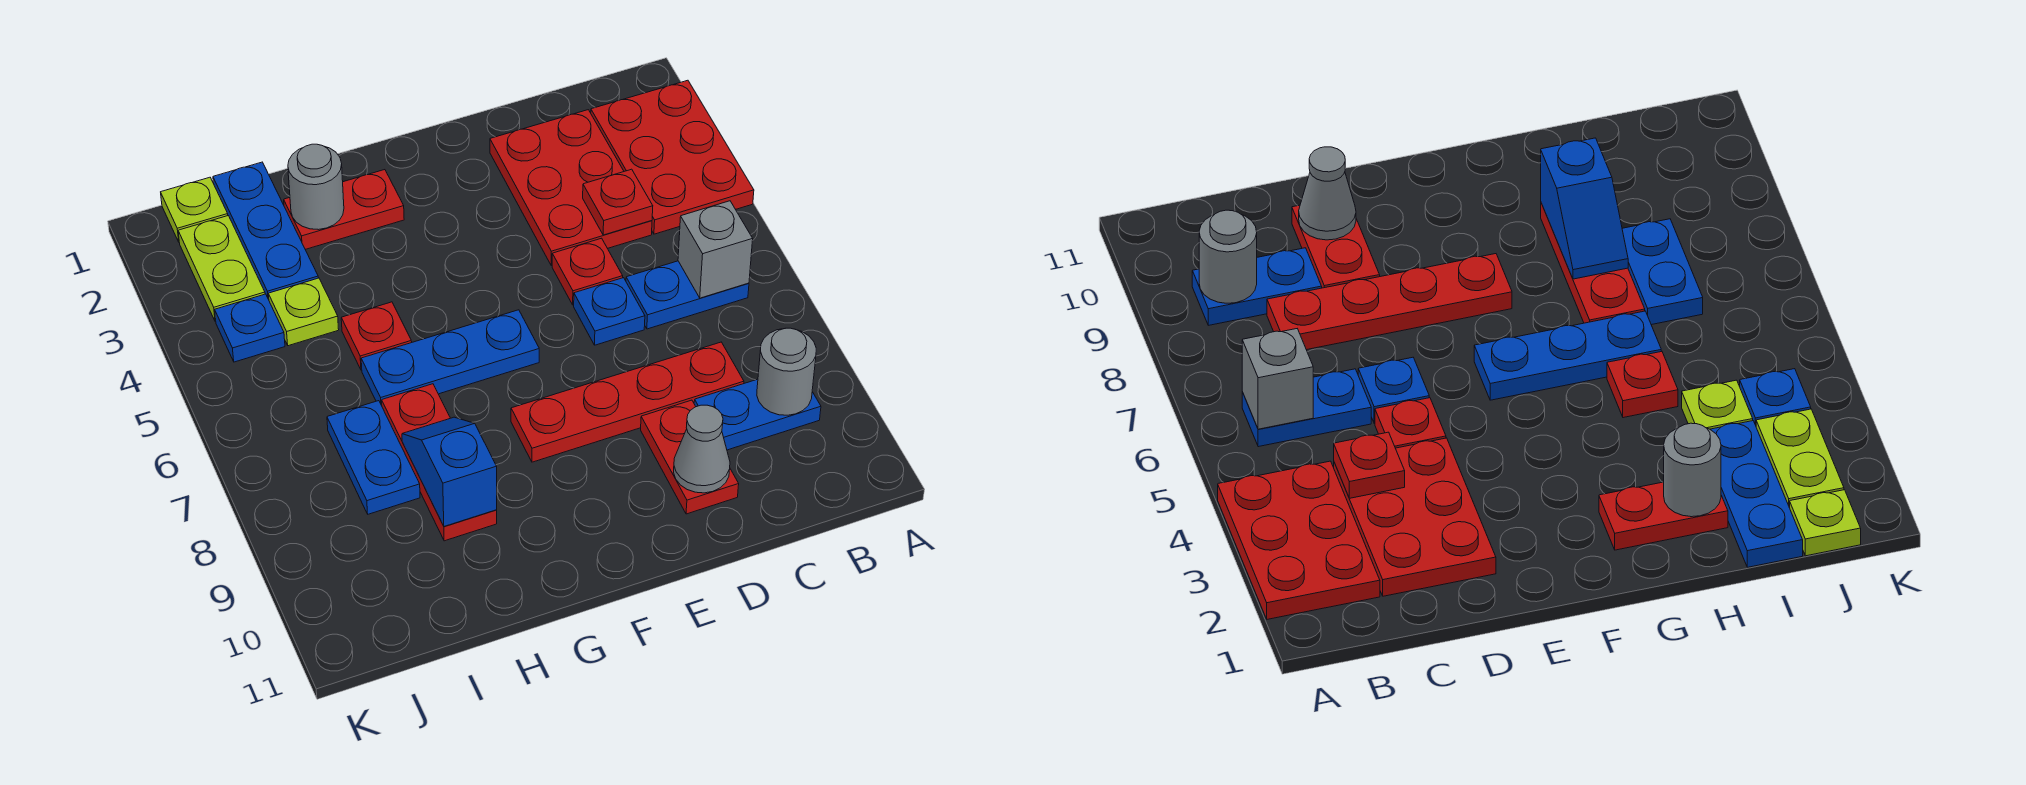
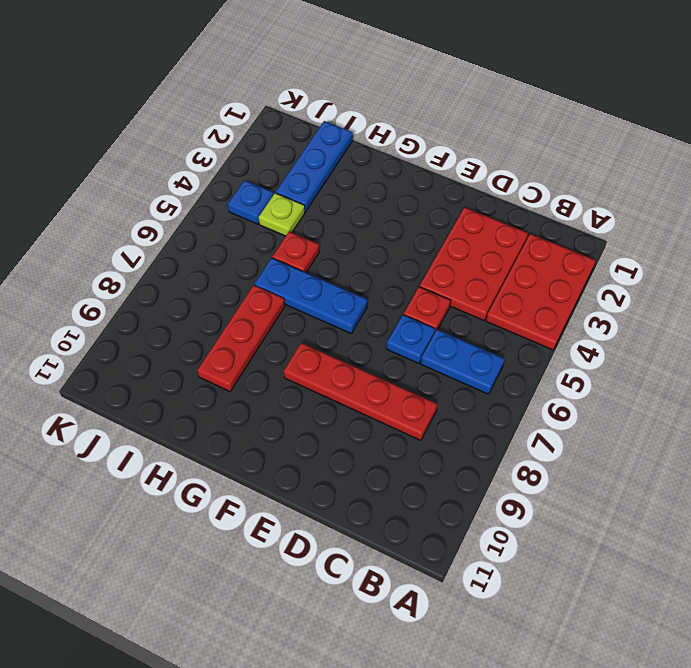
none -> blue 1x2 plate [694,379,821,450]
none -> red 1x2 plate [641,400,739,514]
none -> red 1x2 plate [284,170,404,249]

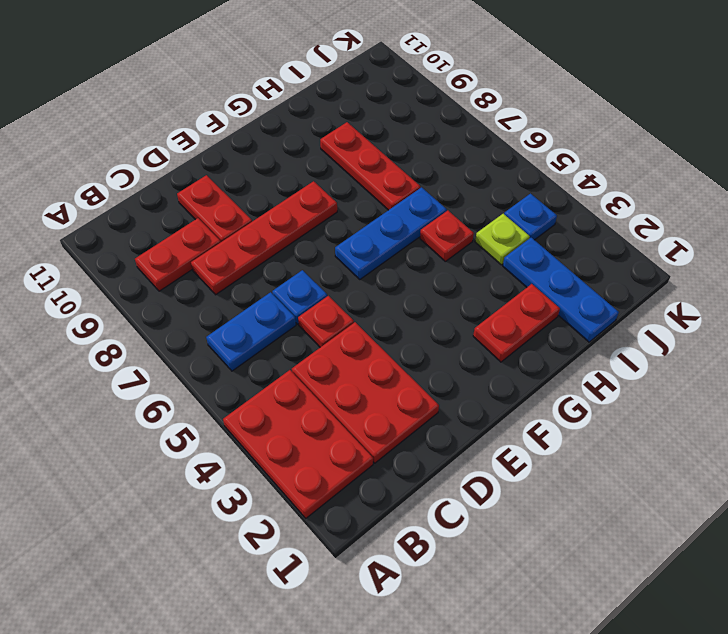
red 1x2 plate [135,218,221,291] -> blue 1x2 plate [694,379,821,450]
none -> blue 1x2 plate [327,401,420,514]
none -> lime 1x1 plate [161,177,228,242]
none -> lime 1x2 plate [178,216,265,322]

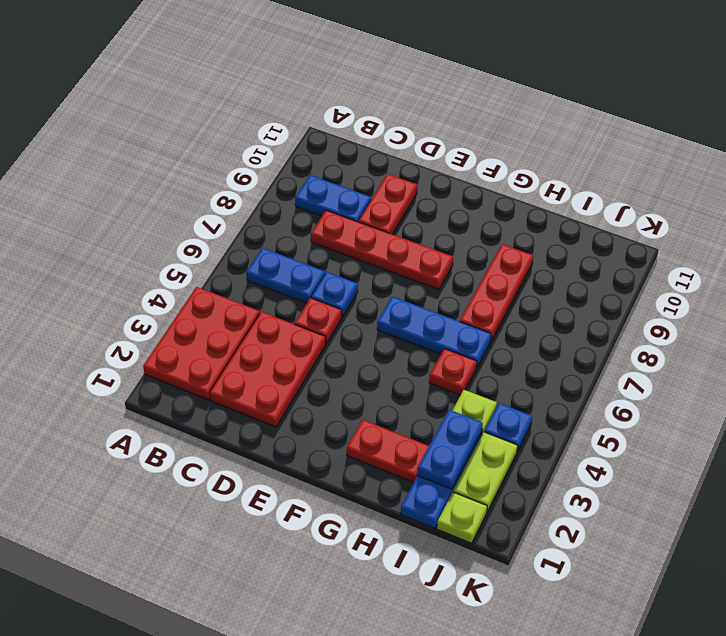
blue 1x2 plate [417,410,483,489] -> blue 1x2 plate moved to [327,401,420,514]
none -> grey 1x1 brick [678,201,753,298]
none -> grey 1x1 round brick [757,328,816,415]
none -> red 1x1 plate [583,169,653,235]

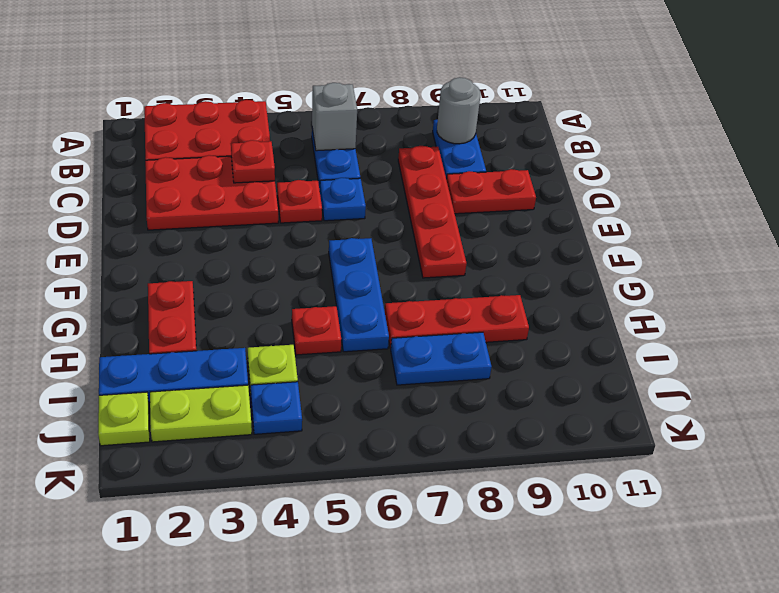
none -> grey 1x1 cone [674,405,730,493]
none -> grey 1x1 round brick [288,144,344,230]
none -> blue 1x2 slope [402,417,497,526]

